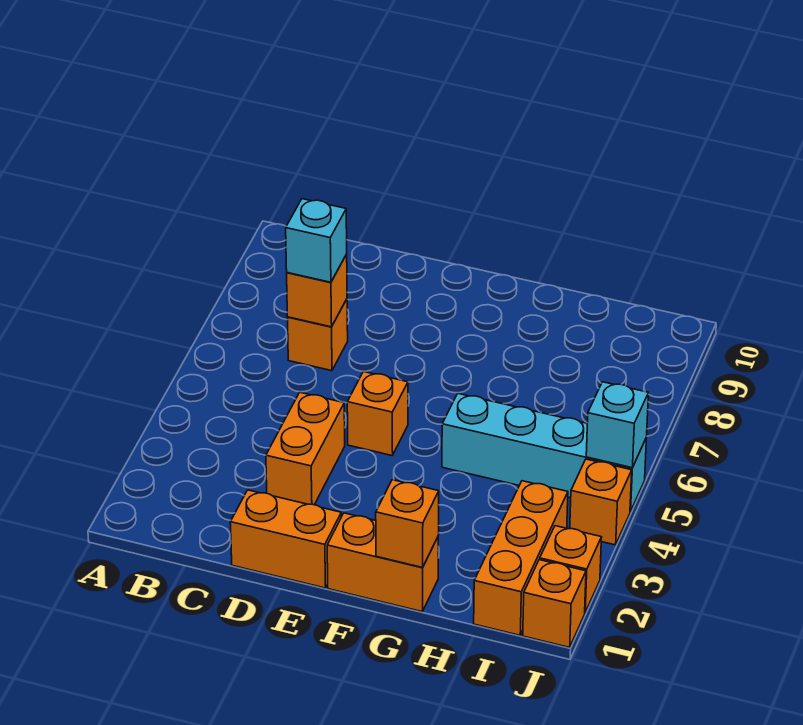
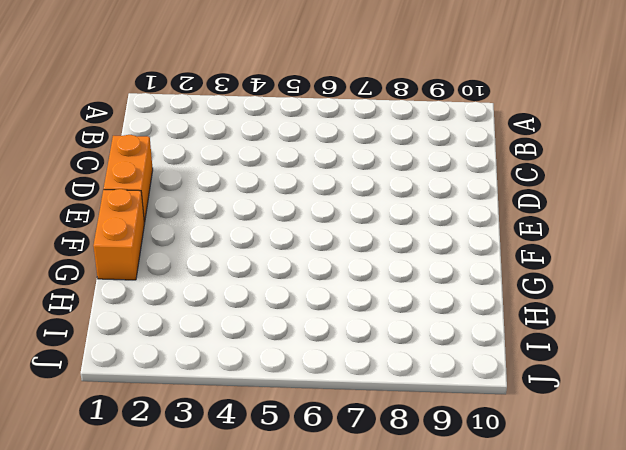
none -> orange 1x1 brick [288,299,348,371]
none -> orange 1x2 brick [266,392,345,505]
none -> orange 1x1 brick [347,371,408,455]

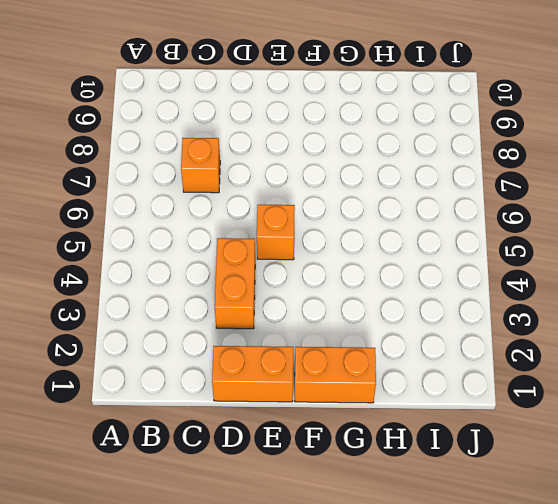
none -> cyan 1x4 brick [442,394,646,512]
none -> orange 1x3 brick [474,481,568,635]
none -> orange 1x1 brick [523,560,586,647]

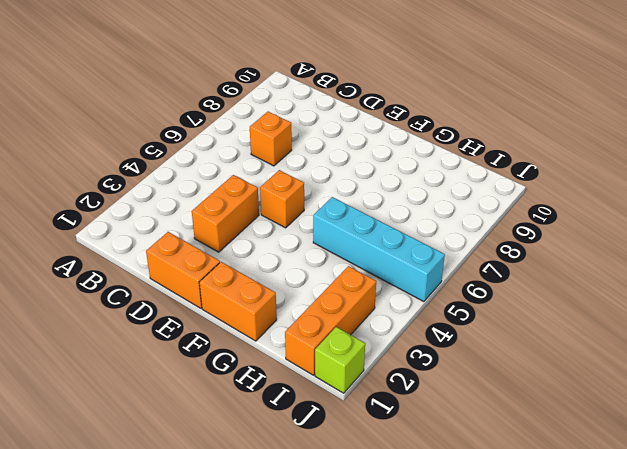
lime 1x1 brick [315,327,365,393] -> orange 1x1 brick [523,560,586,647]
none -> orange 1x1 brick [540,526,602,612]
none -> orange 1x1 brick [570,459,632,545]
none -> orange 1x1 brick [287,254,347,327]

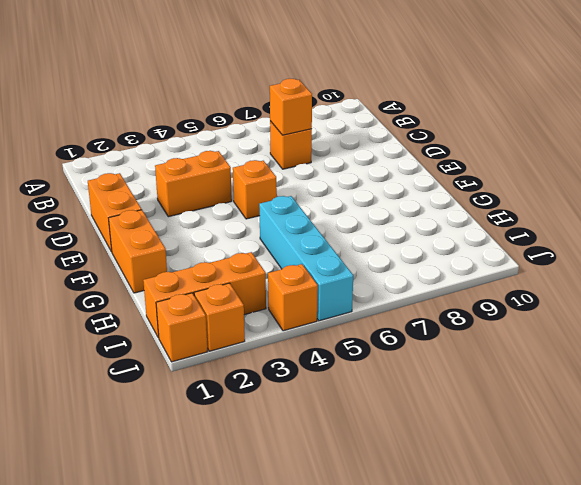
none -> orange 1x1 brick [376,480,439,567]
none -> cyan 1x1 brick [586,382,649,468]
none -> cyan 1x1 brick [286,199,347,282]

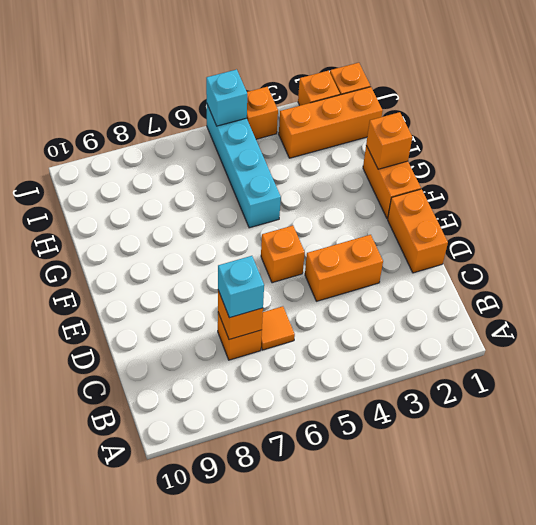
orange 1x1 tile [261,306,295,350] -> none

